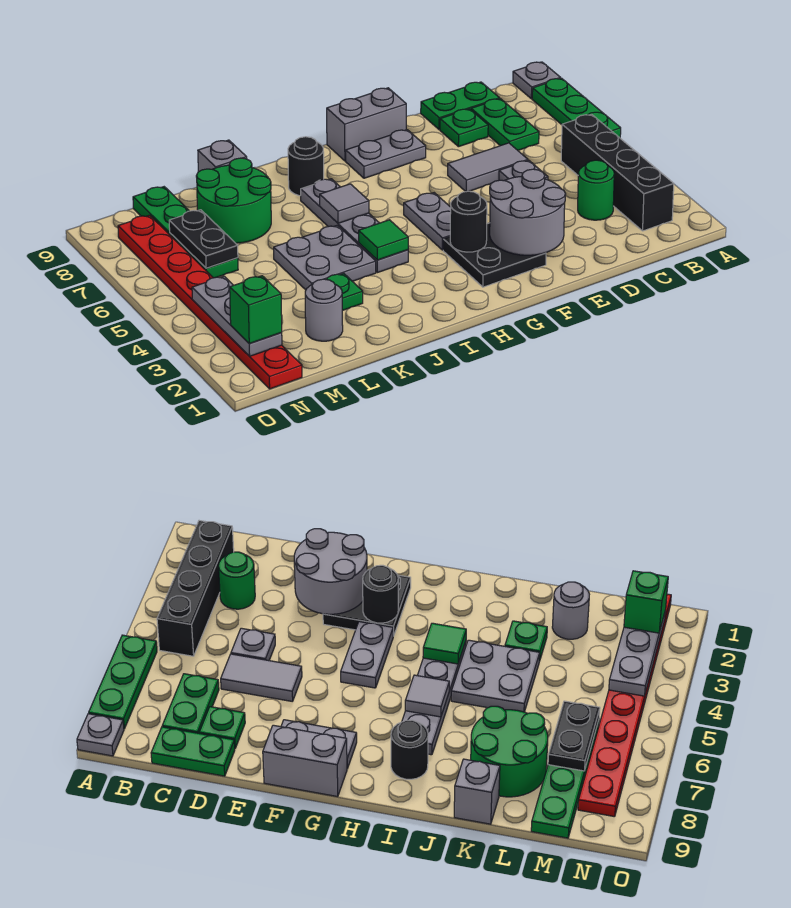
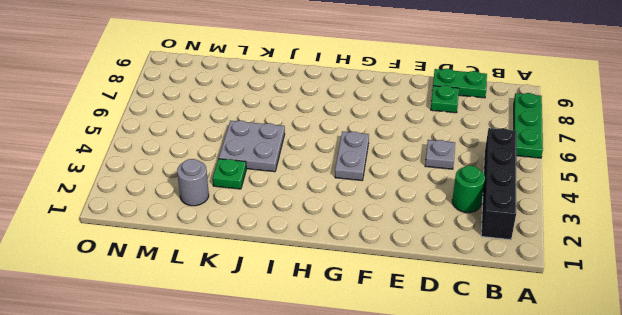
none -> grey 1x1 plate [513,62,561,99]
none -> green 1x2 plate [471,99,539,150]
none -> grey 1x2 tile [448,143,528,192]

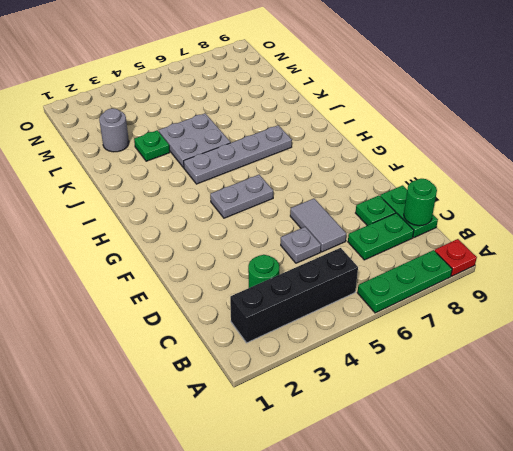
red 1x1 plate [435,239,477,276] -> grey 1x1 plate [513,62,561,99]
green 1x1 round brick [404,179,437,226] -> none
none -> black 2x2 plate [443,223,546,287]
none -> grey 1x2 plate [346,130,426,178]
none -> grey 1x2 brick [327,88,406,161]

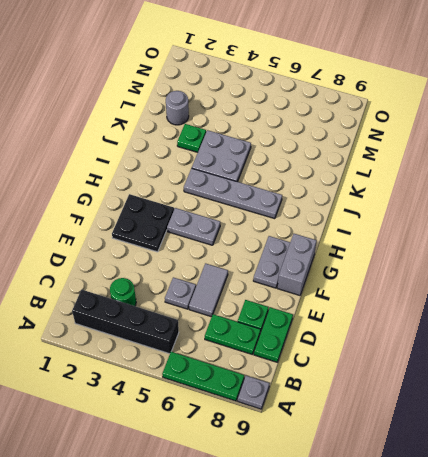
none -> black 1x1 round brick [288,137,324,196]
none -> green 2x2 round brick [196,158,271,243]
none -> grey 1x1 brick [198,140,247,172]

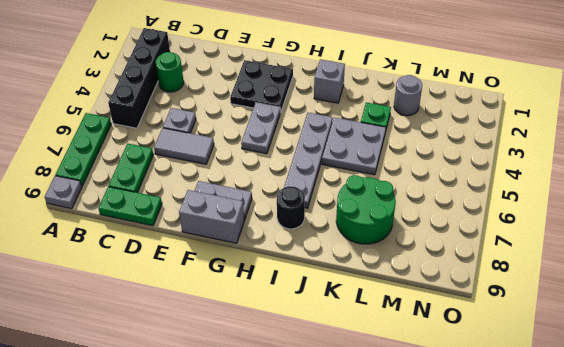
grey 1x1 brick [314,59,345,103] -> grey 1x1 brick moved to [198,140,247,172]
none -> green 1x1 plate [440,109,488,147]
none -> green 1x4 plate [133,187,238,278]
none -> red 1x8 plate [118,215,302,389]

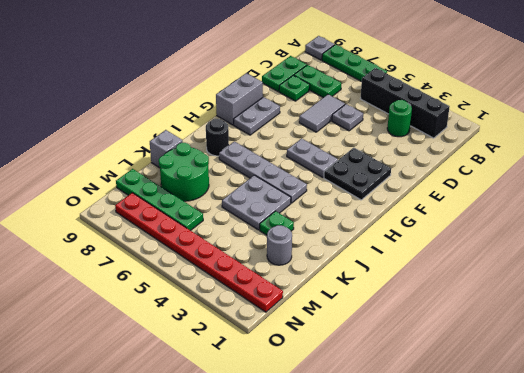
none -> grey 2x2 round brick [490,169,566,255]
none -> black 1x1 round brick [450,191,487,252]
none -> green 1x1 tile [359,220,408,260]

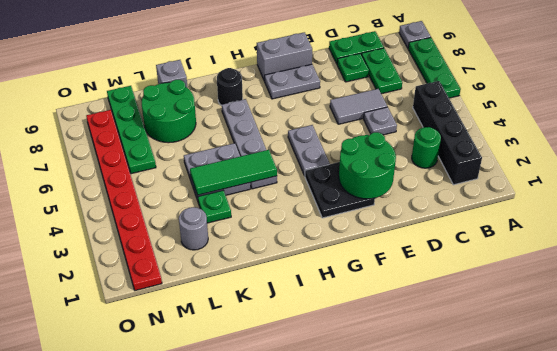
green 2x2 round brick [339,132,396,199] -> grey 2x2 round brick [490,169,566,255]
green 1x3 tile [190,150,277,195] -> green 1x1 tile [359,220,408,260]
none -> black 1x1 round brick [450,191,487,252]
none -> grey 1x1 tile [320,184,369,223]
none -> black 1x2 plate [169,210,238,268]

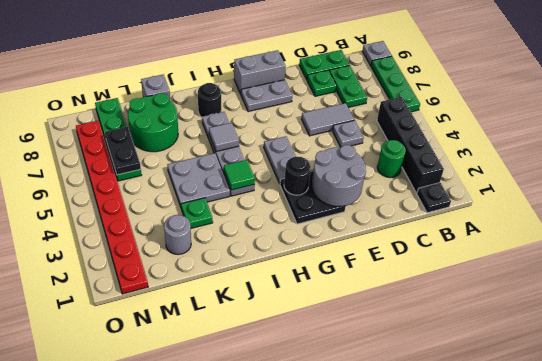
black 1x1 plate [417,183,451,213] -> none
none -> grey 1x3 plate [192,276,282,356]
none -> green 1x1 brick [230,276,282,343]

